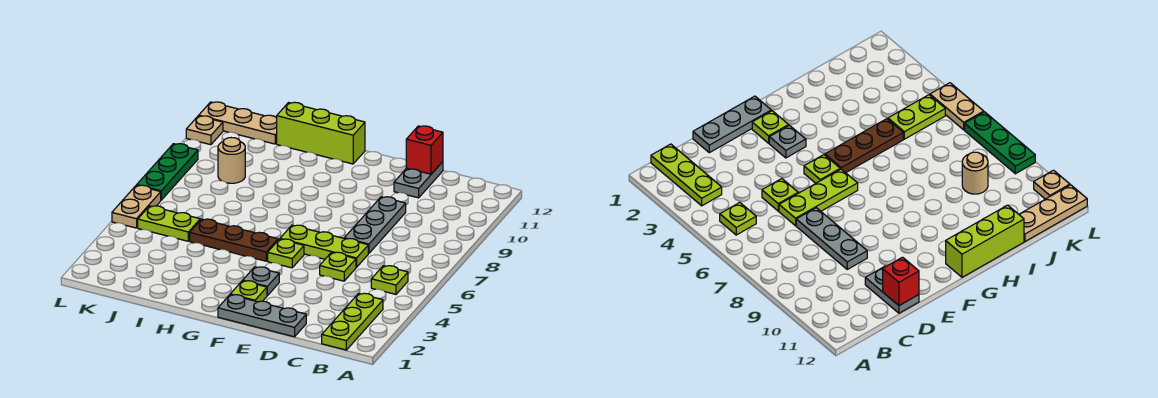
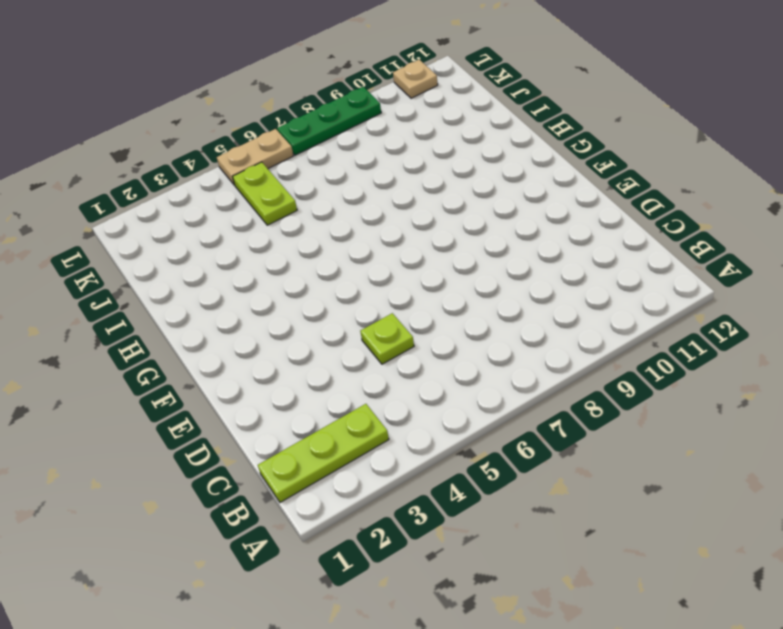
none -> lime 1x1 plate [371,266,408,294]
none -> grey 1x3 plate [218,295,306,337]
none -> lime 1x3 plate [280,225,368,267]

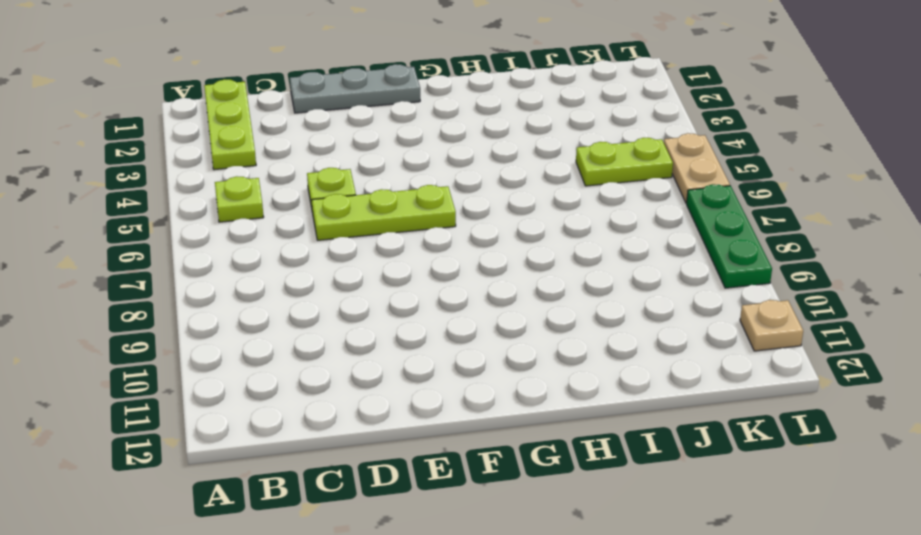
none -> grey 1x3 plate [344,197,406,253]
none -> grey 1x2 plate [394,162,443,198]
none -> lime 1x1 plate [230,281,267,302]

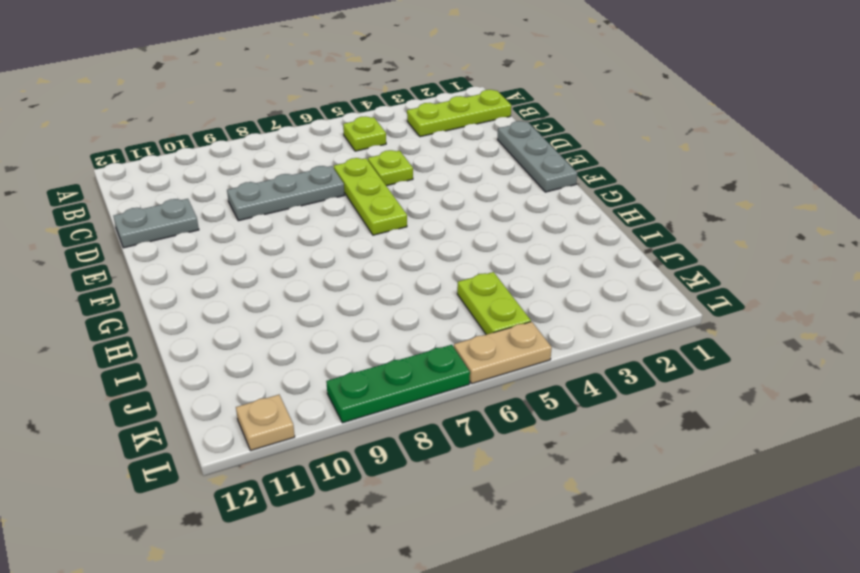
none -> lime 1x1 plate [230,281,267,302]
none -> grey 1x1 plate [243,267,279,295]
none -> lime 1x1 plate [268,239,304,268]

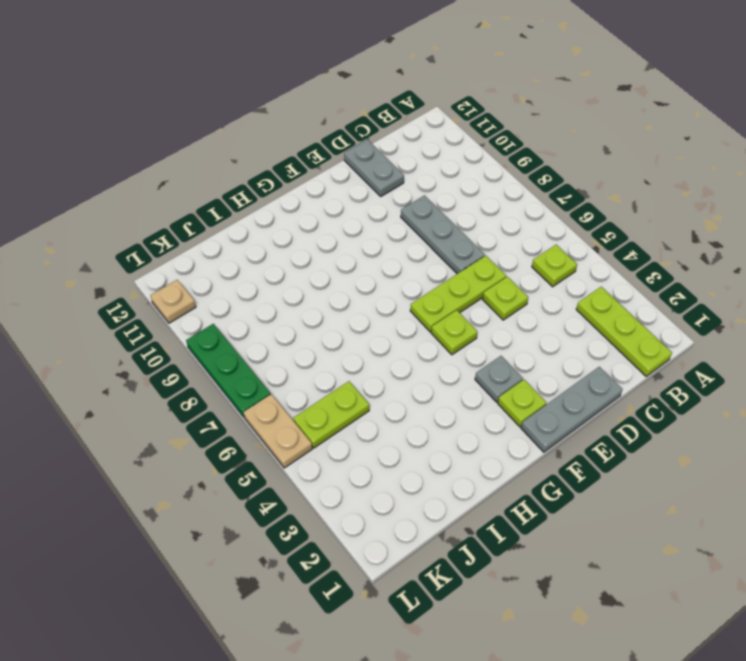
none -> brown 1x3 plate [190,219,278,261]
none -> lime 1x3 brick [277,102,365,164]
none -> tan 1x1 round brick [218,138,245,183]

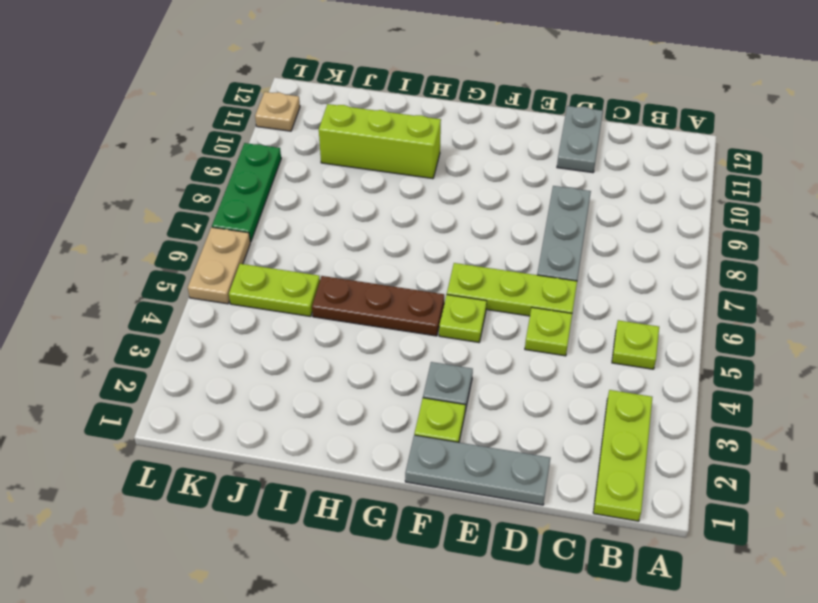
lime 1x3 brick [319,104,441,179] -> lime 1x3 brick moved to [277,102,365,164]
none -> tan 1x1 round brick [218,138,245,183]
none -> tan 1x3 plate [199,102,277,144]
none -> red 1x1 brick [406,126,443,174]

